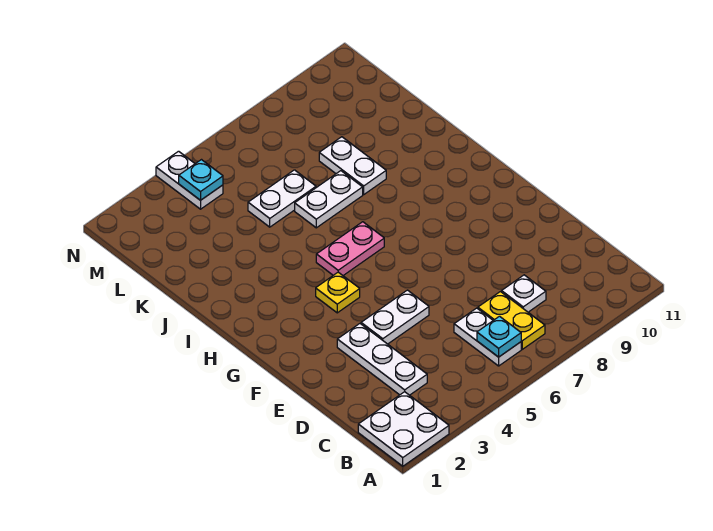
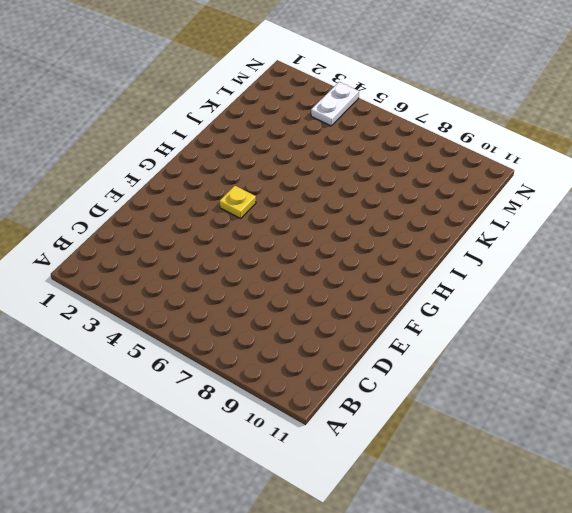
none -> white 2x2 plate [358,392,449,466]
none -> white 1x2 plate [454,308,521,366]
none -> yellow 1x2 plate [478,292,545,349]

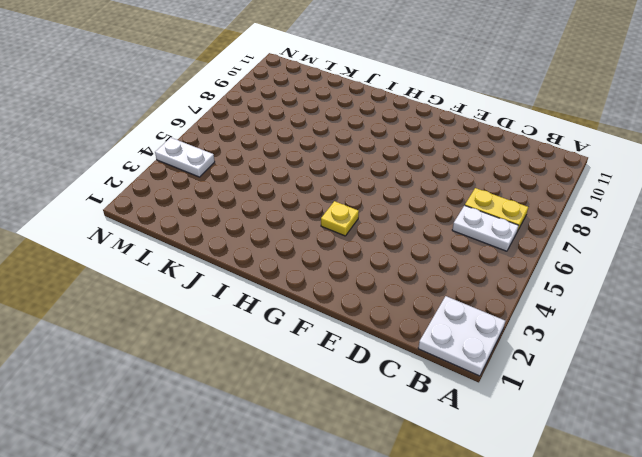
none -> white 1x3 plate [337,324,427,395]
none -> white 1x1 plate [502,275,546,312]
none -> white 1x2 plate [361,290,429,344]

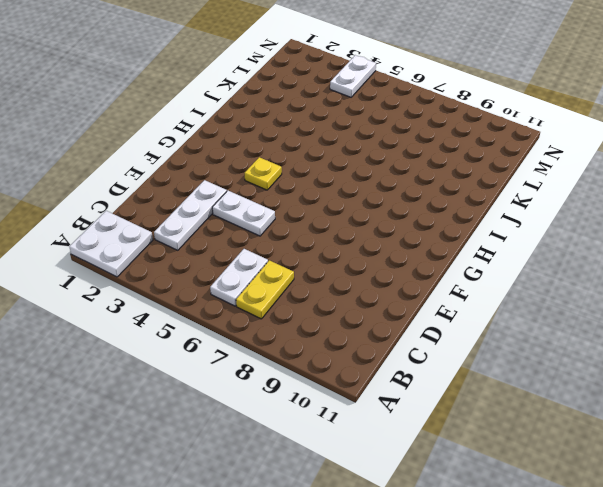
none -> white 1x1 plate [502,275,546,312]
none -> pink 1x2 plate [316,222,384,275]
none -> white 1x2 plate [295,171,363,228]

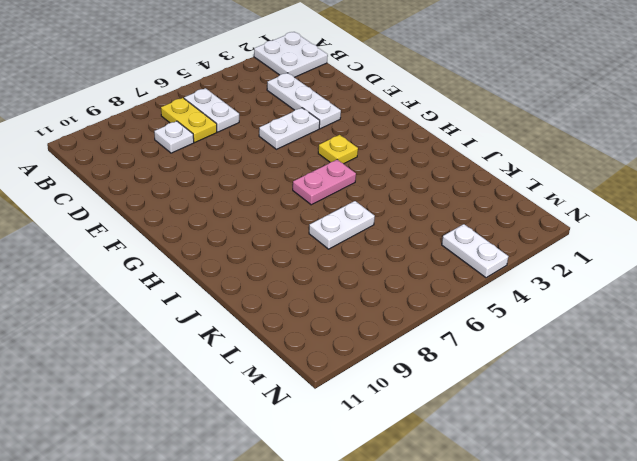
none -> white 1x2 plate [319,137,386,194]
none -> white 1x2 plate [248,170,316,227]
none -> cyan 1x1 plate [477,316,521,357]

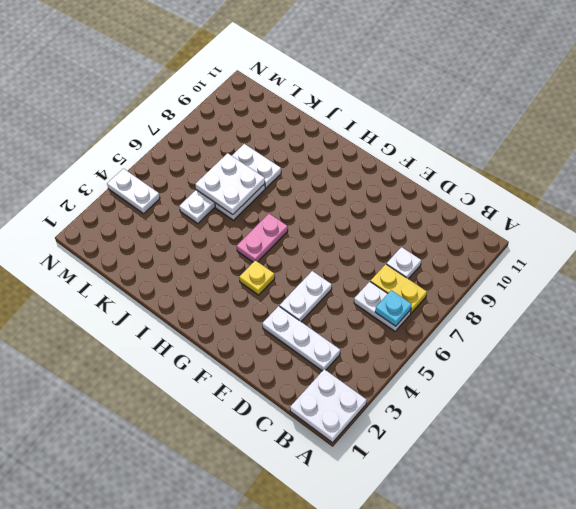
white 2x2 plate [195,153,265,215] -> none
none -> cyan 1x1 plate [179,160,223,200]

